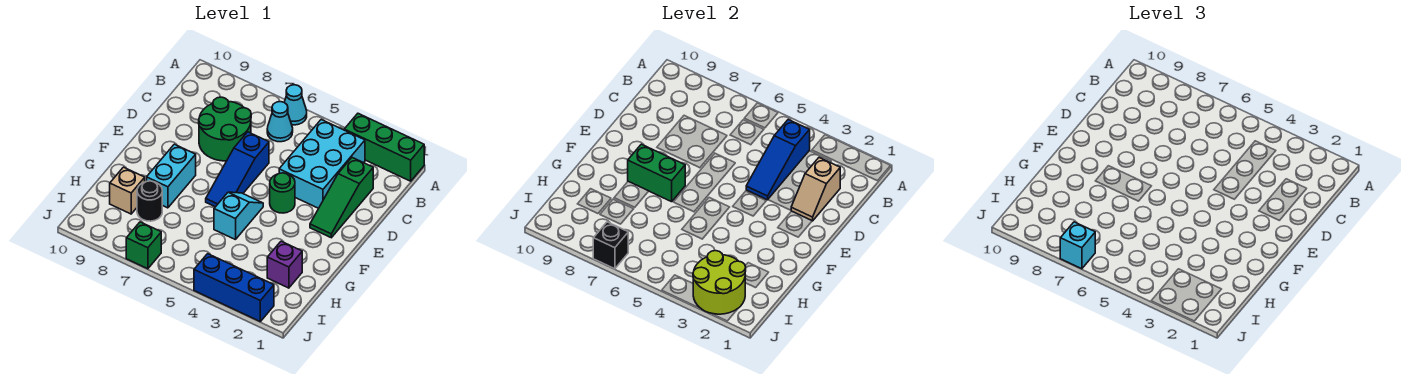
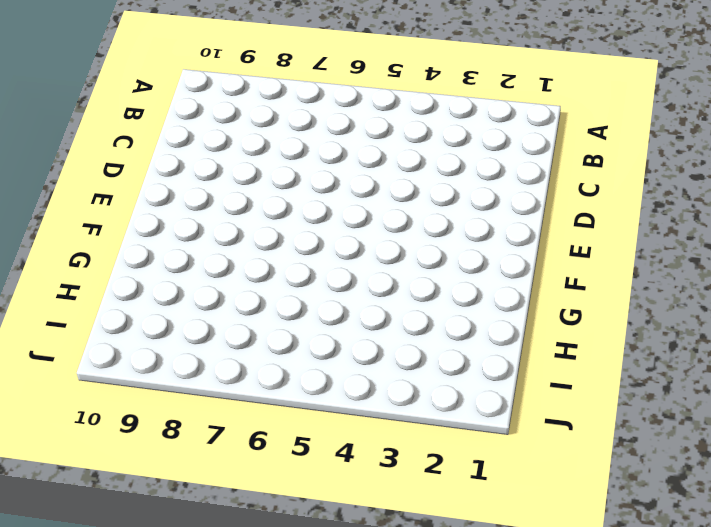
none -> green 1x3 brick [344,114,424,181]
none -> cyan 1x1 cone [284,85,307,125]
none -> cyan 2x3 brick [279,120,365,208]

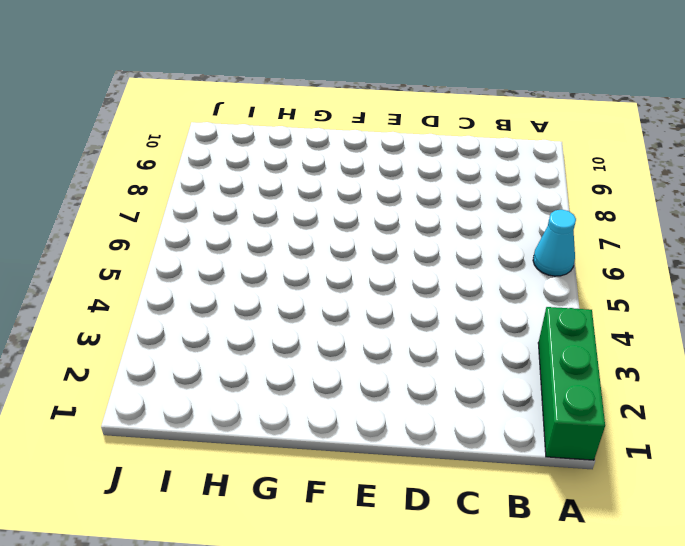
none -> cyan 2x3 brick [279,120,365,208]
none -> cyan 1x1 cone [267,102,293,142]
none -> green 1x3 slope [310,158,373,238]

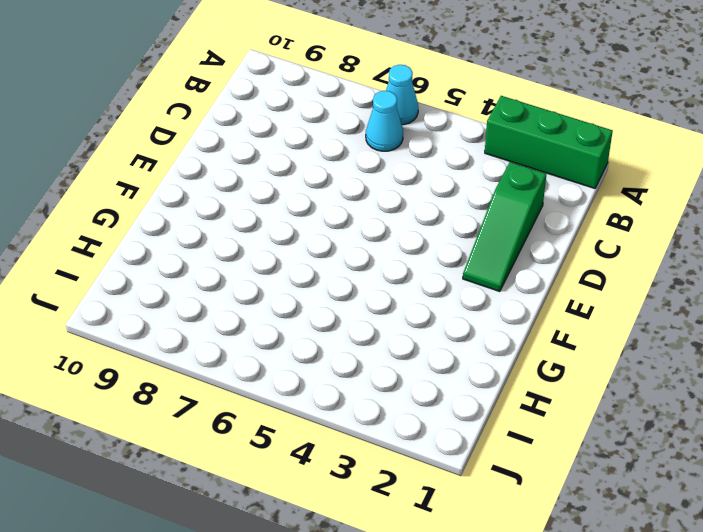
none -> cyan 2x3 brick [279,120,365,208]
none -> green 2x2 round brick [199,97,251,161]
none -> blue 1x3 slope [206,132,269,207]

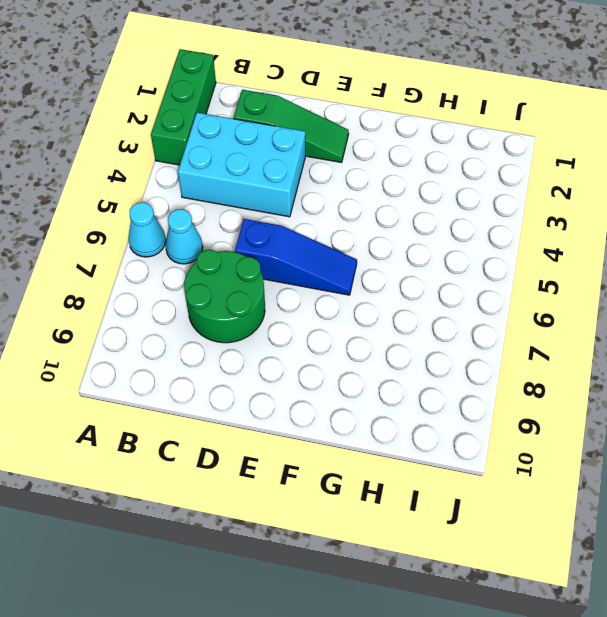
none -> green 1x1 round brick [270,173,295,213]
none -> cyan 1x2 slope [214,192,263,240]
none -> cyan 1x2 brick [147,144,196,208]

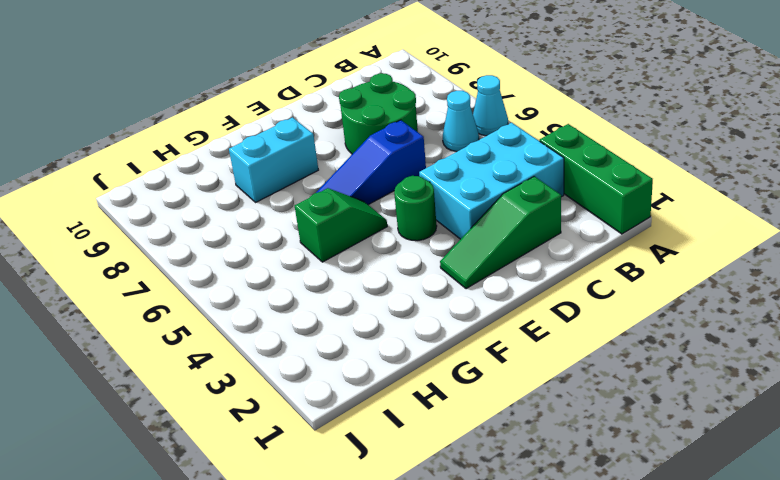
green 1x2 slope [295,188,387,262] -> cyan 1x2 slope [214,192,263,240]
none -> purple 1x1 brick [267,241,302,288]
none -> black 1x1 round brick [137,181,162,221]
none -> tan 1x1 brick [110,167,145,214]

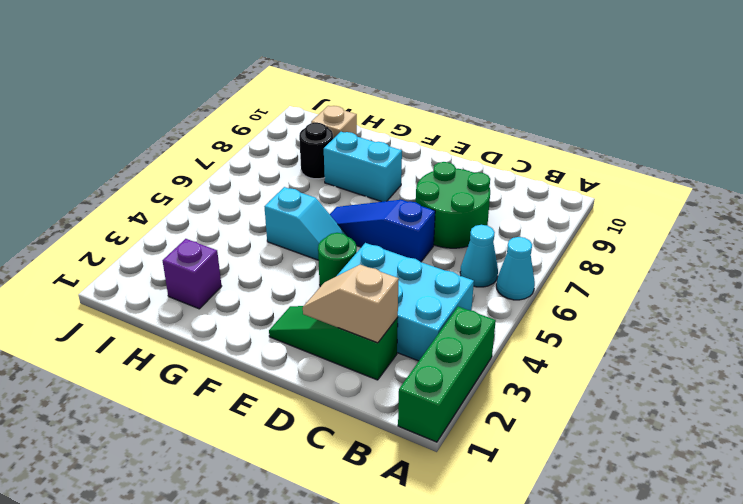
none -> blue 1x3 brick [194,254,274,321]
none -> green 1x1 brick [126,222,161,269]
none -> blue 1x3 slope [746,120,810,200]

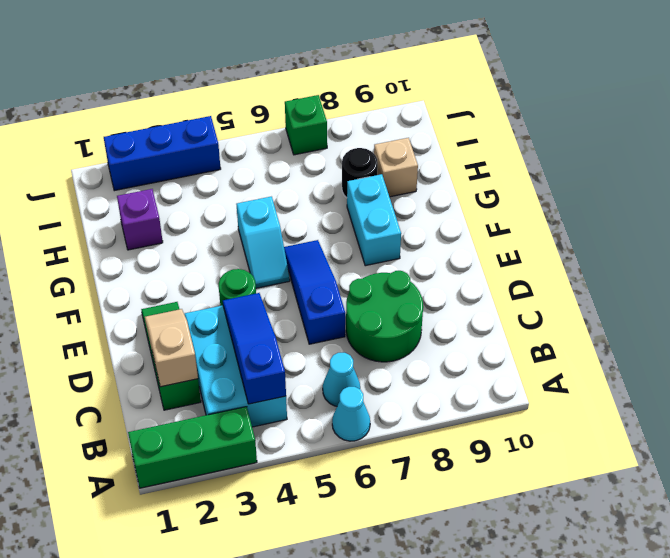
none -> green 1x2 brick [628,144,685,202]
none -> lime 2x2 round brick [693,251,746,314]
none -> black 1x1 brick [593,222,628,269]

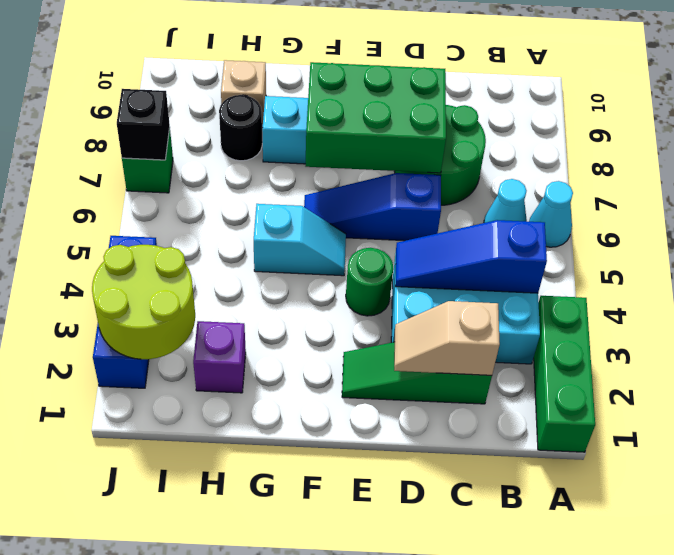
green 2x3 brick [306,62,446,173] -> green 1x2 brick [628,144,685,202]
none -> cyan 1x1 brick [1060,222,1095,269]

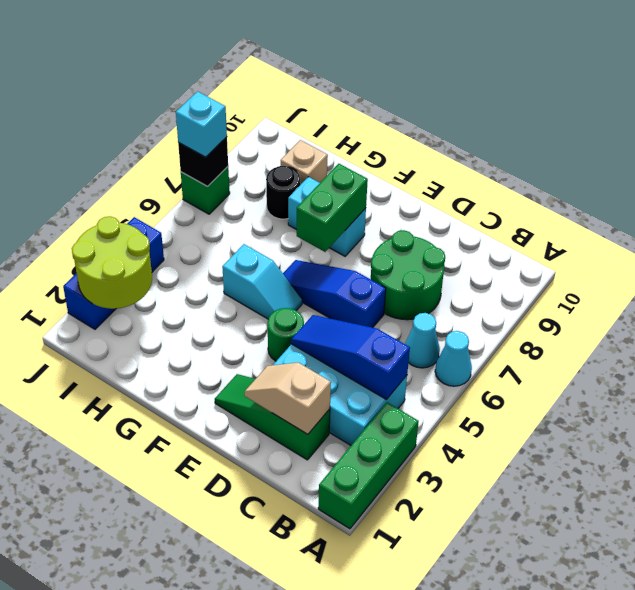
none -> purple 1x1 brick [267,241,302,288]

